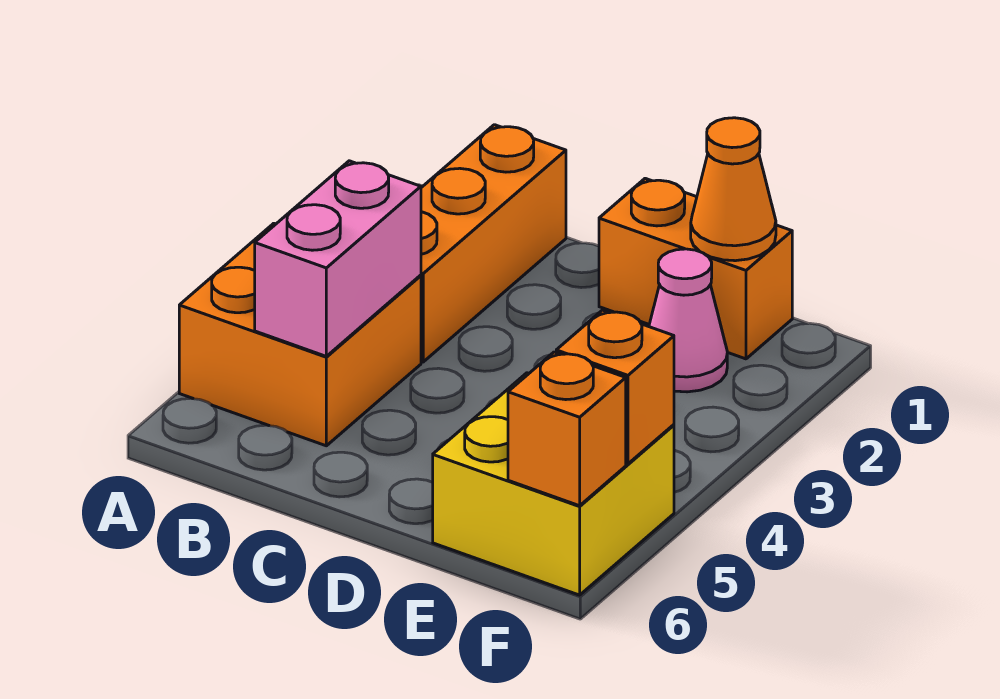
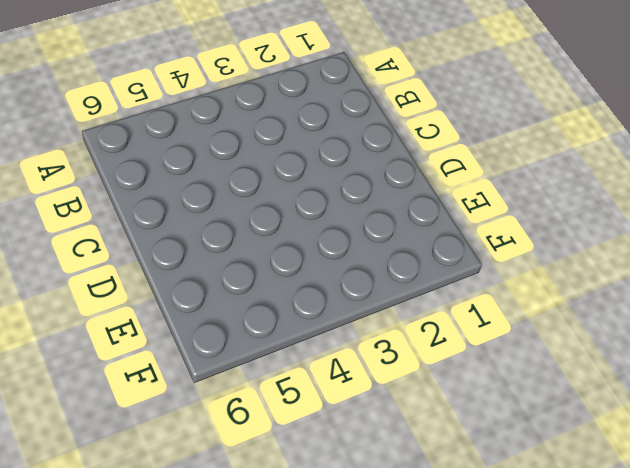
none -> orange 2x2 brick [179,223,421,446]
none -> orange 1x3 brick [420,125,566,362]

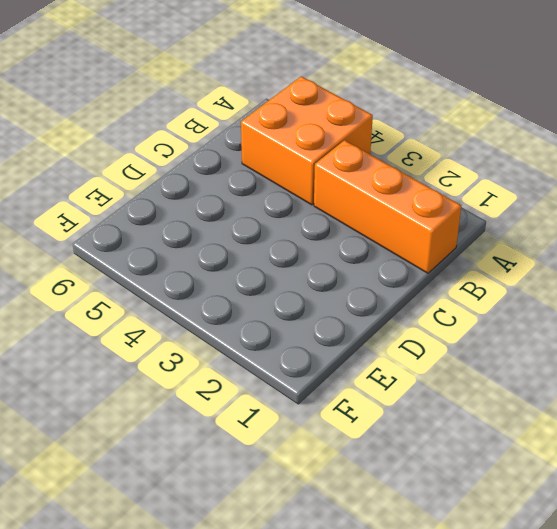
none -> orange 1x2 brick [599,178,792,359]
none -> pink 1x1 cone [649,249,727,392]

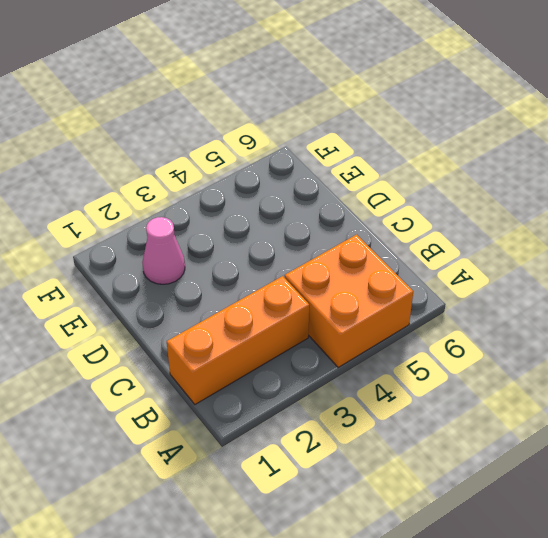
none -> orange 1x2 brick [599,178,792,359]
none -> yellow 2x2 brick [433,373,674,595]

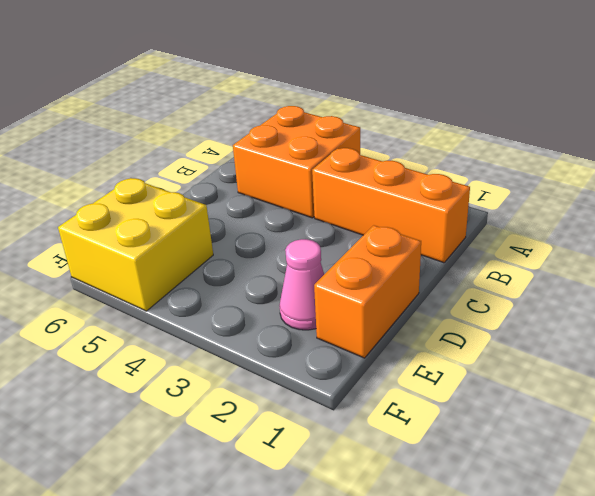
none -> pink 1x2 brick [255,161,421,356]
none -> orange 1x1 cone [691,118,776,261]

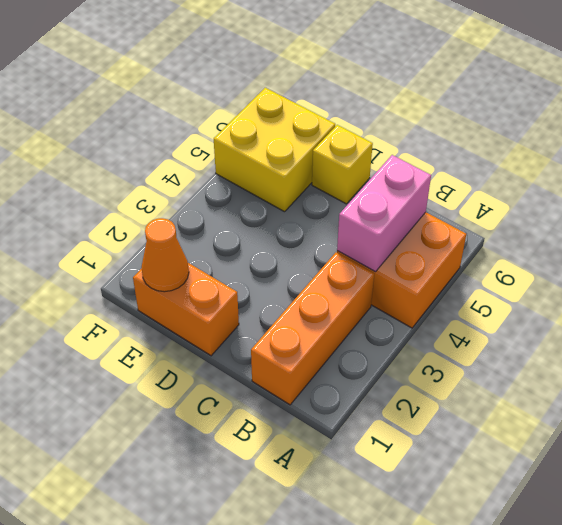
yellow 1x1 brick [312,125,373,204] -> none
none -> pink 1x1 cone [649,249,727,392]
none -> orange 1x1 brick [556,310,674,464]

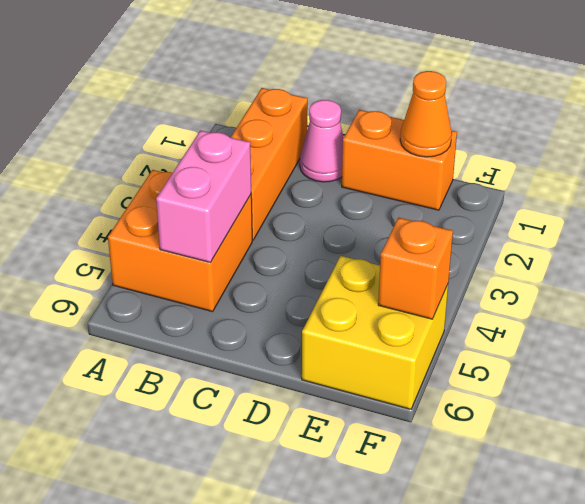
pink 1x1 cone [300,100,344,182] -> pink 1x1 cone moved to [649,249,727,392]
none -> orange 1x1 brick [508,352,626,506]

